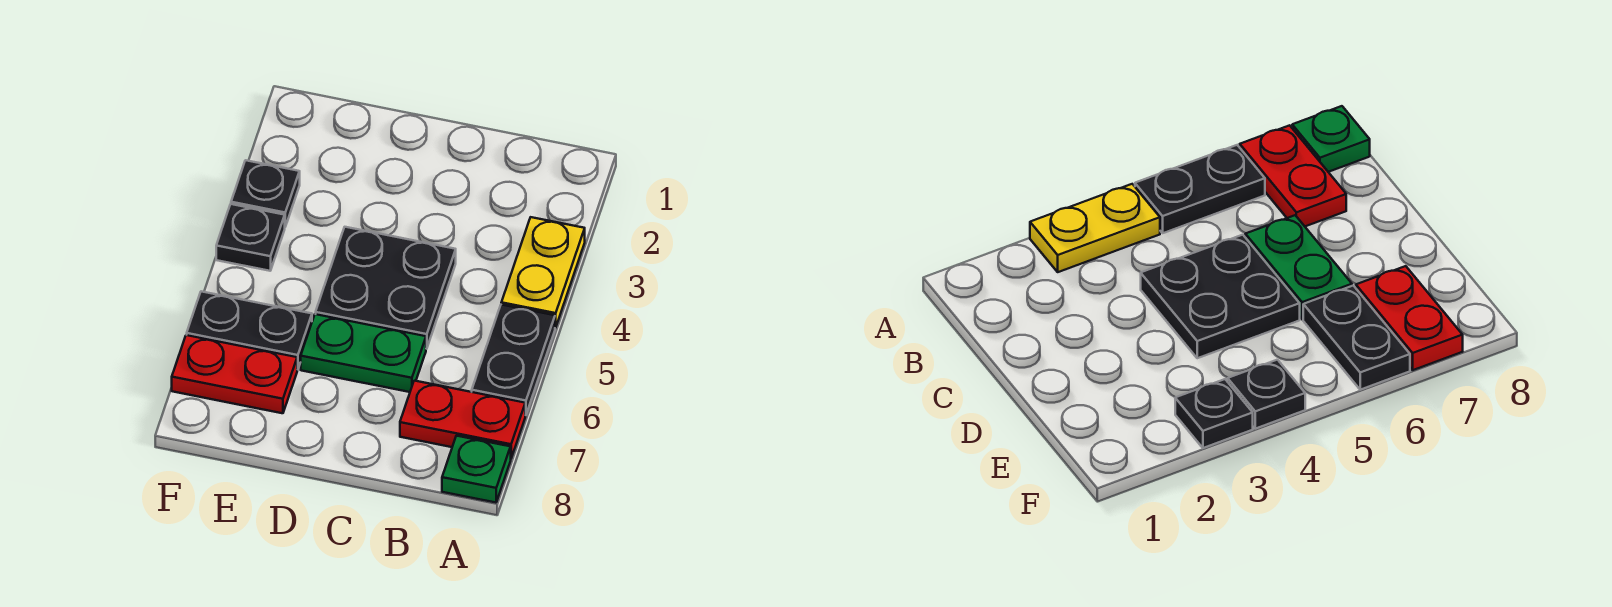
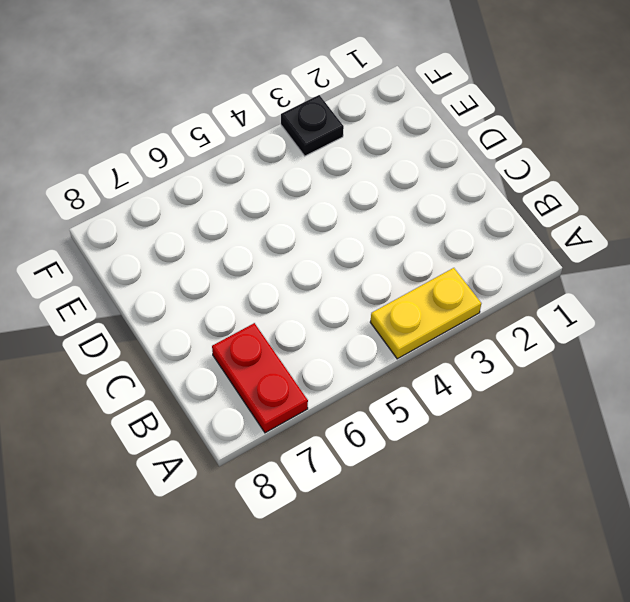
none -> black 1x2 plate [472,305,555,415]
none -> green 1x1 plate [442,436,511,503]

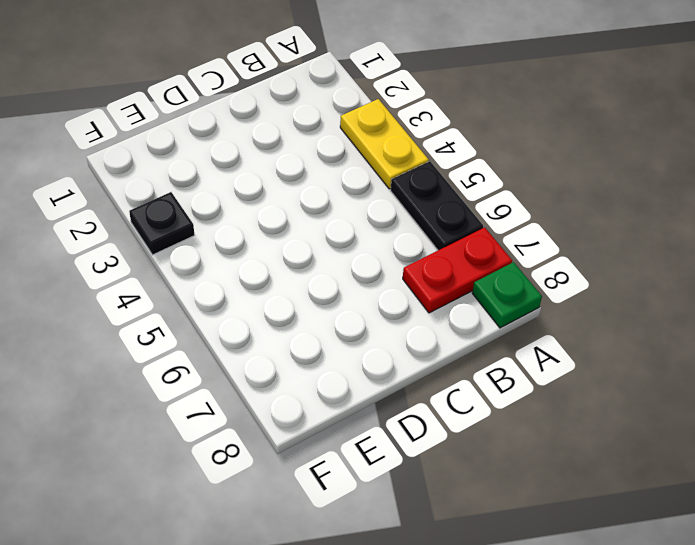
none -> black 2x2 plate [316,227,456,349]
none -> green 1x2 plate [301,314,426,392]

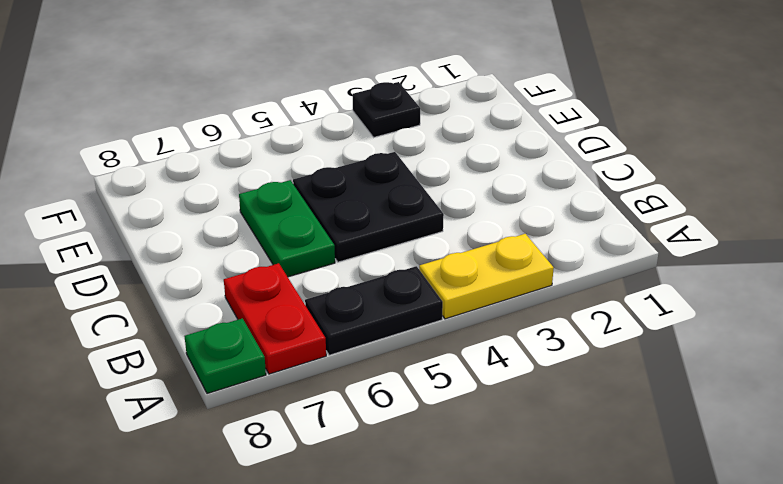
none -> black 1x2 plate [187,291,312,370]
none -> red 1x2 plate [172,335,297,413]

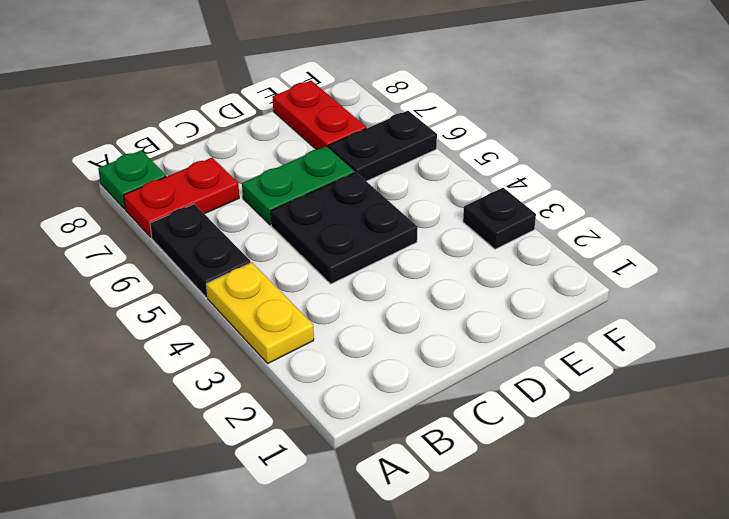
red 1x2 plate [273,81,366,149] -> red 1x2 plate turned to [172,335,297,413]
none -> black 1x1 plate [216,204,285,271]

